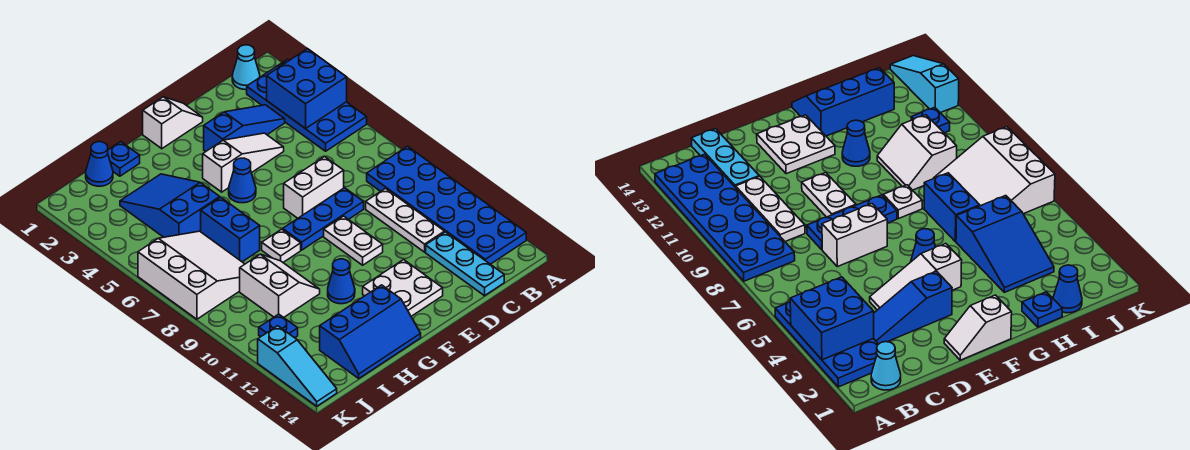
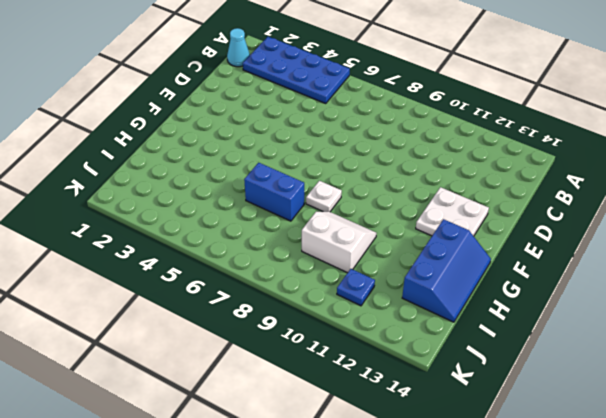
none -> blue 2x6 plate [367,146,526,264]
none -> blue 1x3 slope [204,105,285,152]
none -> white 1x3 plate [366,189,445,252]

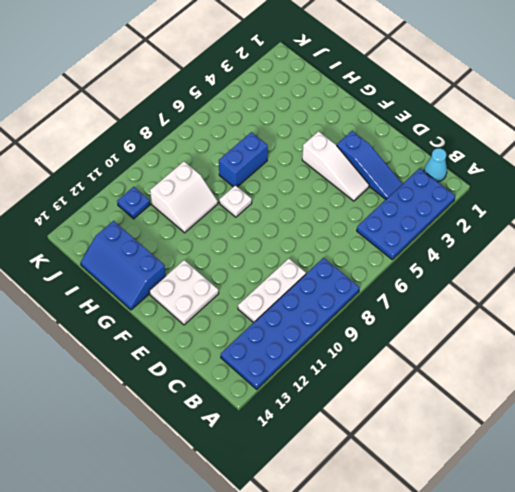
none -> cyan 1x3 plate [426,232,504,296]
none -> white 1x2 brick [284,156,344,218]
none -> blue 1x3 plate [283,188,364,250]

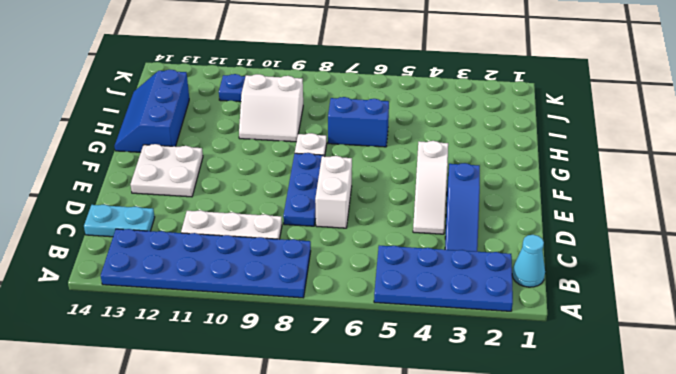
cyan 1x2 plate [84,205,155,237] -> cyan 1x3 plate [426,232,504,296]
none -> white 1x2 slope [143,97,203,149]
none -> white 1x2 plate [324,216,383,265]
none -> blue 1x1 cone [229,158,256,203]

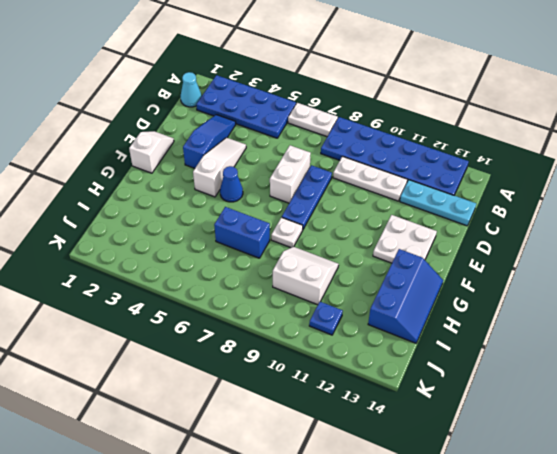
white 1x2 plate [288,103,338,137] -> white 1x2 plate moved to [324,216,383,265]
none -> blue 1x1 cone [328,259,355,304]
none -> blue 1x1 plate [108,142,140,176]
none -> blue 2x3 slope [120,174,220,237]

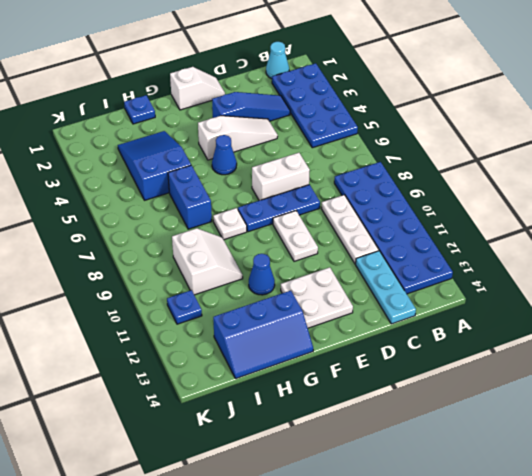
none -> blue 1x1 cone [86,142,113,186]
none -> white 3x3 slope [138,231,245,319]
none -> cyan 1x3 slope [258,326,337,406]

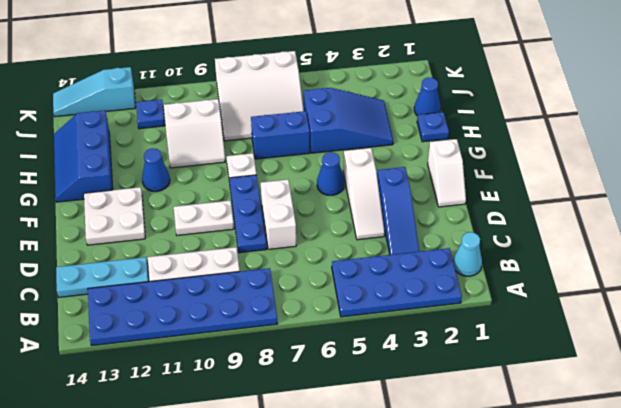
none -> blue 2x2 brick [267,49,347,129]

